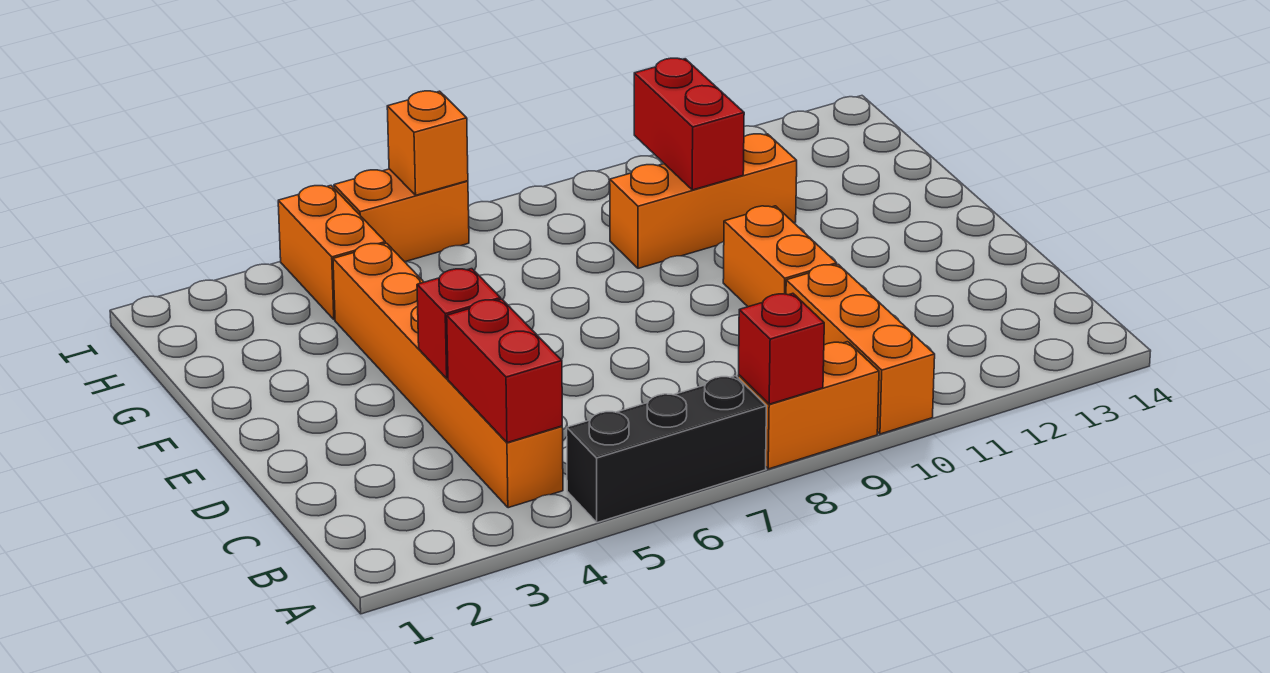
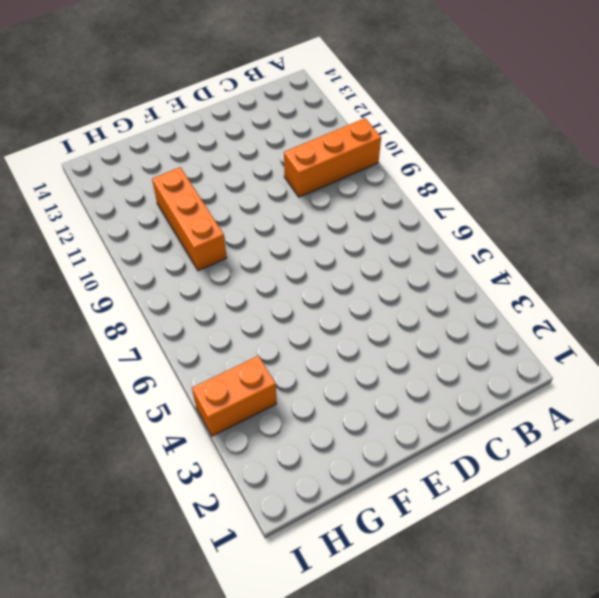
none -> black 1x3 brick [567,376,766,523]
none -> orange 1x2 brick [738,342,879,469]
none -> orange 1x6 brick [333,243,563,508]

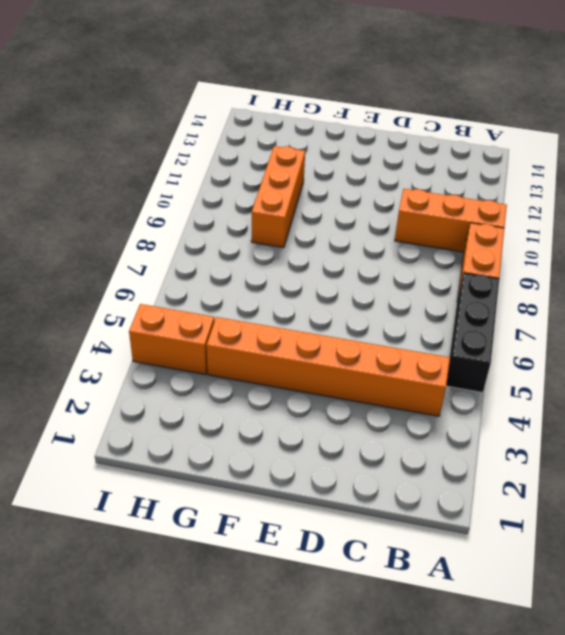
none -> orange 1x2 brick [723,206,837,307]
none -> orange 1x2 brick [334,169,469,262]
none -> red 1x1 brick [739,293,824,404]

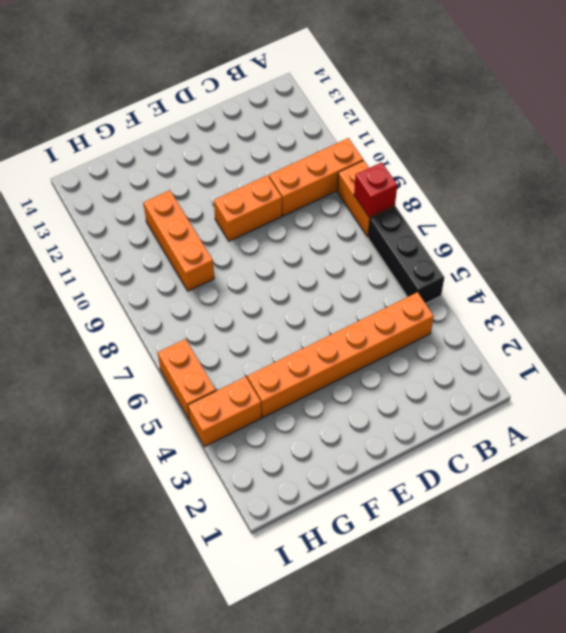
none -> red 1x2 brick [447,299,562,443]
none -> red 1x1 brick [417,269,501,378]
none -> red 1x2 brick [634,58,744,190]

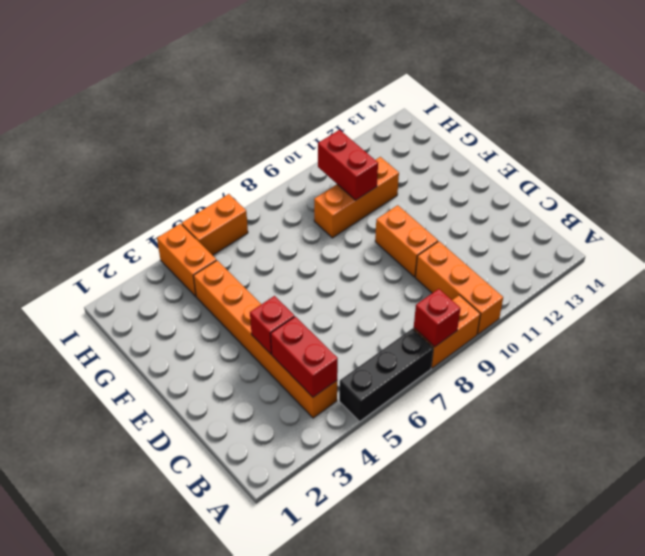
none -> orange 1x1 brick [387,91,468,195]

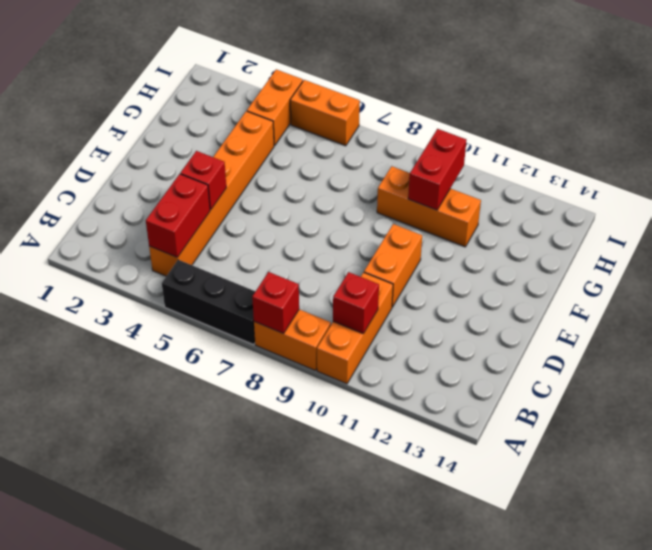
red 1x1 brick [333,272,379,333] -> none
none -> orange 1x1 brick [387,91,468,195]

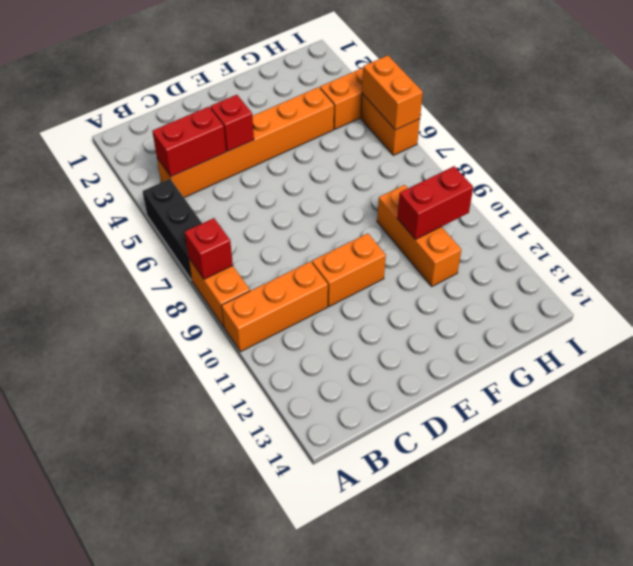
orange 1x2 brick [362,55,423,130] -> orange 1x1 brick [387,91,468,195]

